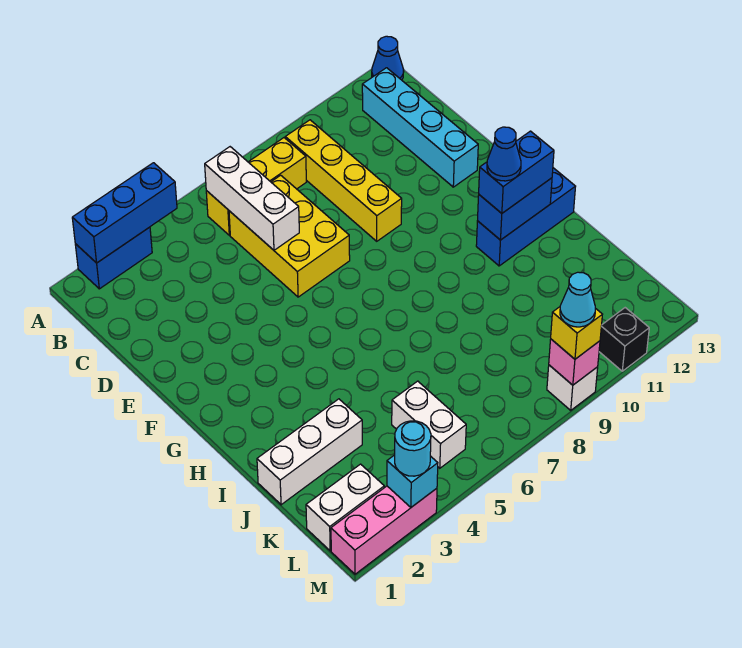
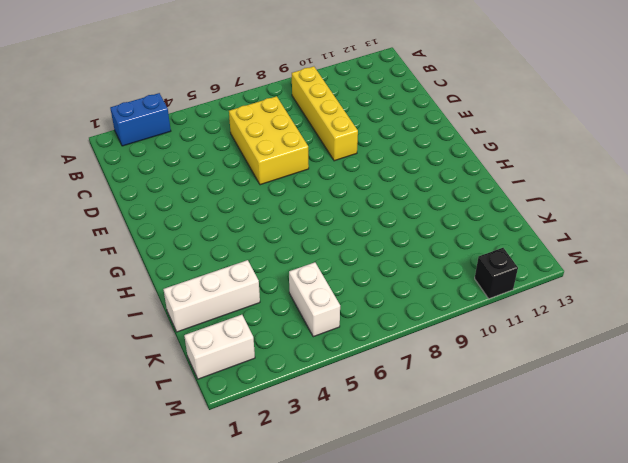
none -> blue 1x1 cone [372,36,404,80]
none -> yellow 1x3 brick [206,138,306,235]
none -> cyan 1x4 brick [362,68,478,187]

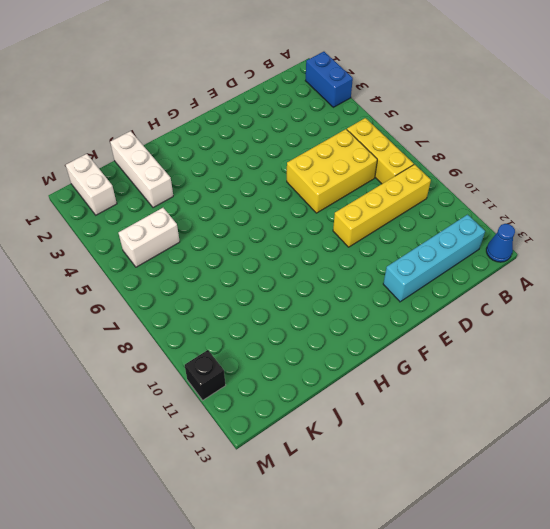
none -> blue 1x3 brick [476,168,576,266]
none -> pink 1x3 brick [331,486,437,574]
none -> white 1x1 brick [547,365,598,410]

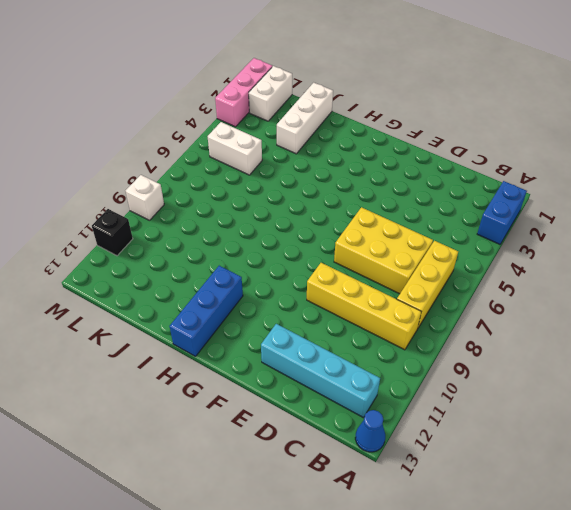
none -> blue 1x3 brick [72,163,177,263]
none -> white 1x3 brick [205,147,299,250]
none -> blue 1x2 brick [477,178,552,240]

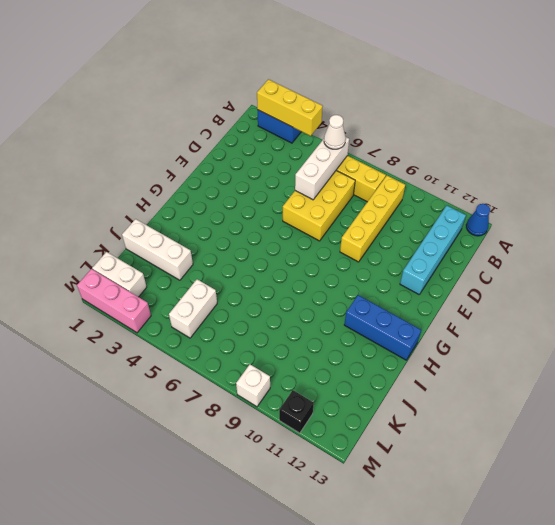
yellow 1x3 brick [257,79,323,136] -> blue 1x3 brick [72,163,177,263]
white 1x1 cone [324,115,346,149] -> none
none -> blue 1x2 brick [477,178,552,240]
none -> cyan 1x1 brick [387,455,438,507]
none -> pink 1x1 brick [549,339,600,385]

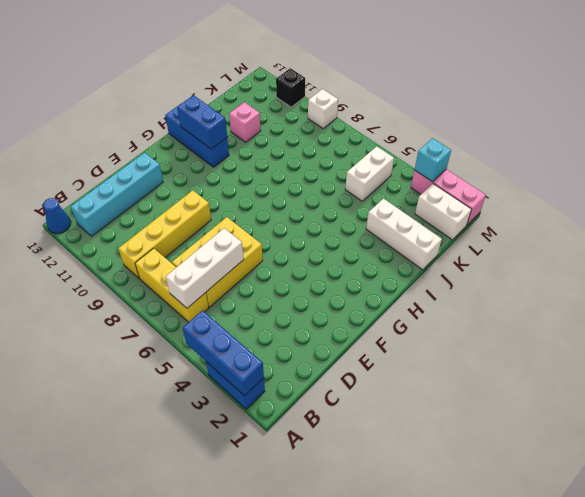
pink 1x1 brick [229,102,261,142] -> pink 1x1 brick moved to [549,339,600,385]
none -> blue 1x2 brick [479,131,554,213]
none -> cyan 1x1 round brick [395,421,431,476]
none -> yellow 1x1 brick [551,307,602,359]

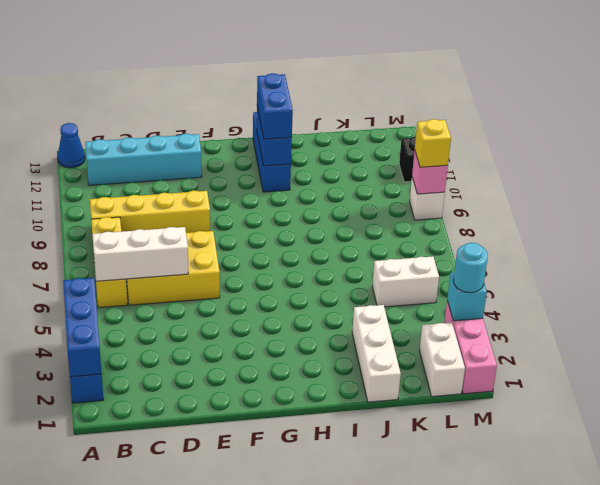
none -> blue 1x1 cone [487,127,521,181]
none -> cyan 1x1 cone [560,272,595,327]

